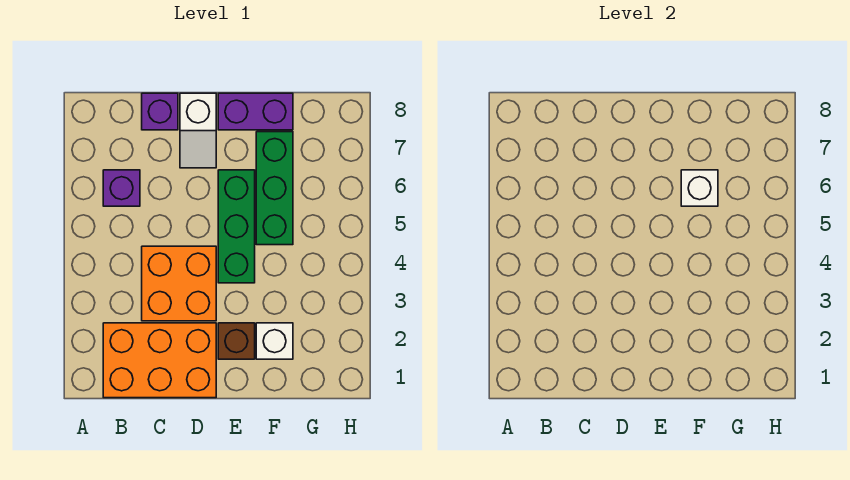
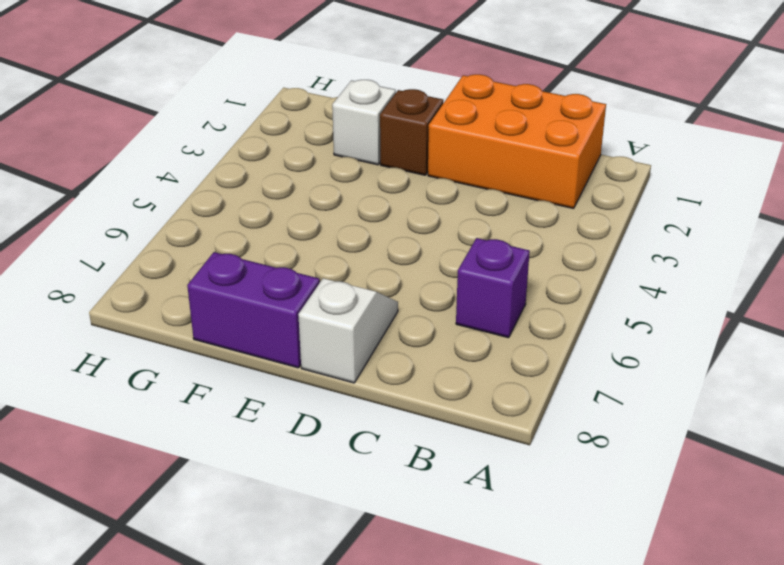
none -> orange 2x2 brick [142,246,216,321]
none -> purple 1x1 brick [142,93,178,130]

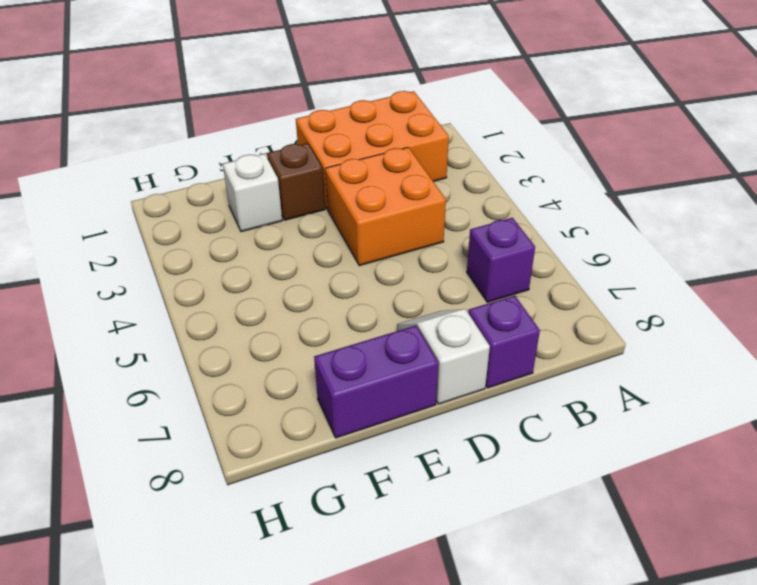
none -> green 1x3 brick [218,170,255,283]
none -> green 1x3 brick [256,132,293,245]

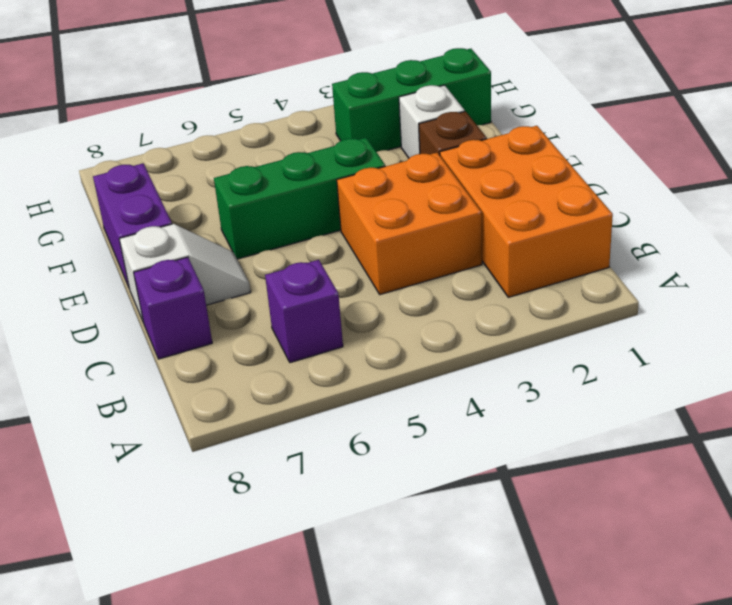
green 1x3 brick [332,48,491,152] -> green 1x3 brick moved to [256,132,293,245]
none -> white 1x1 brick [681,170,718,206]

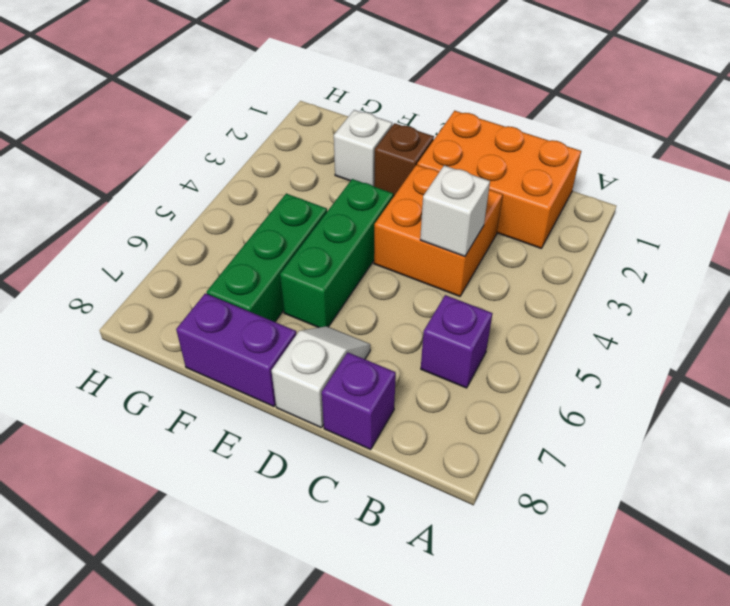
white 1x1 brick [420,165,490,256] -> white 1x1 brick moved to [681,170,718,206]

